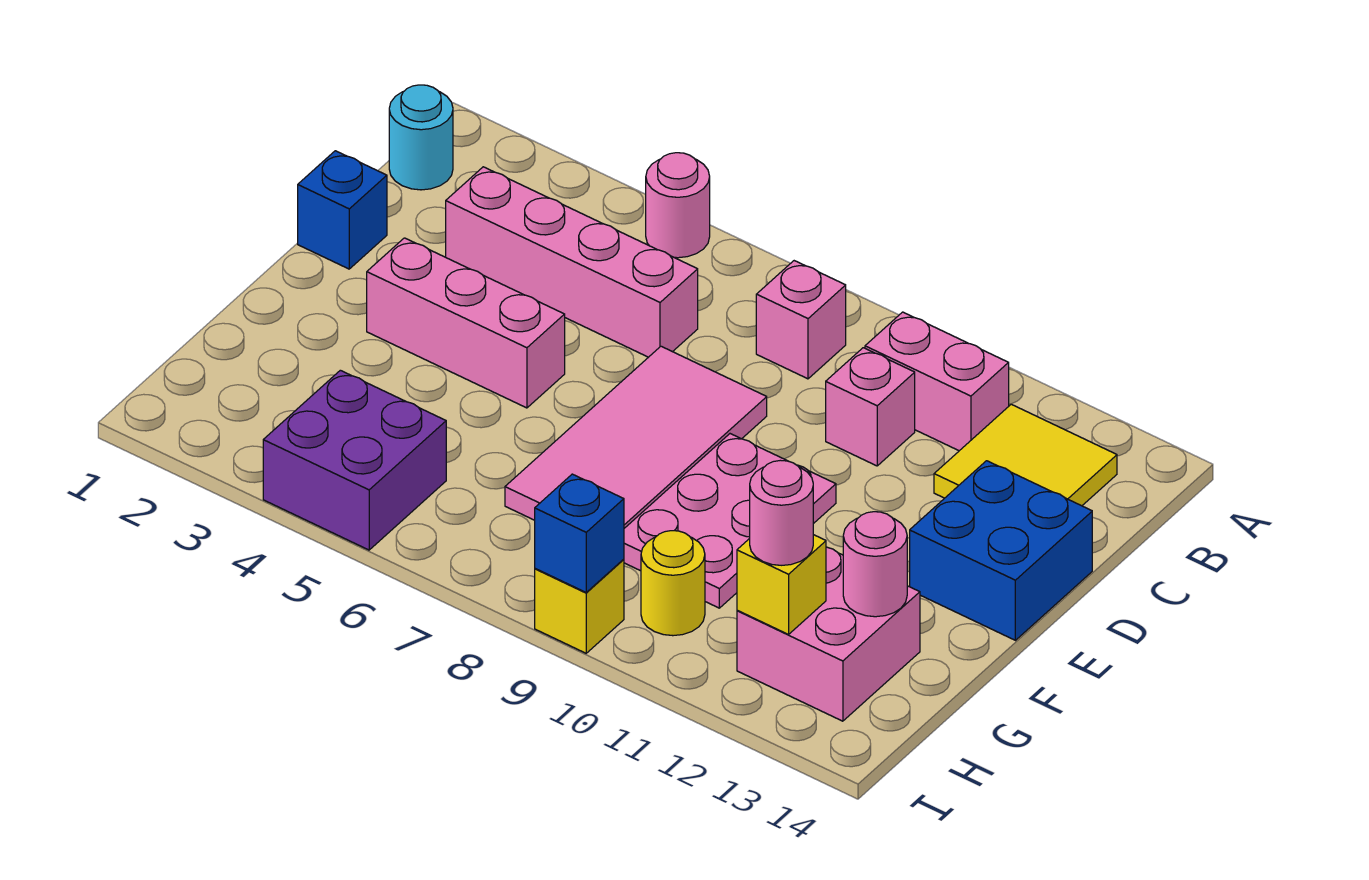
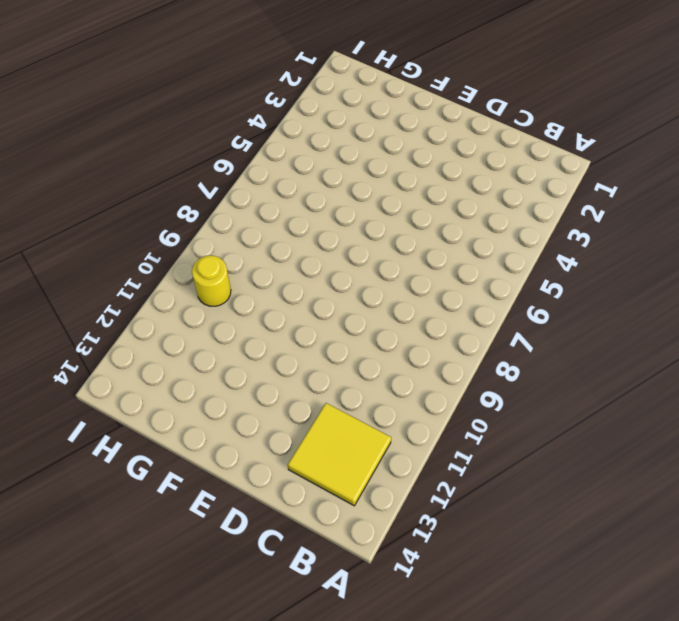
none -> pink 1x1 round brick [646,153,710,258]
none -> cyan 1x1 round brick [389,85,453,190]
none -> pink 1x1 brick [756,261,846,379]

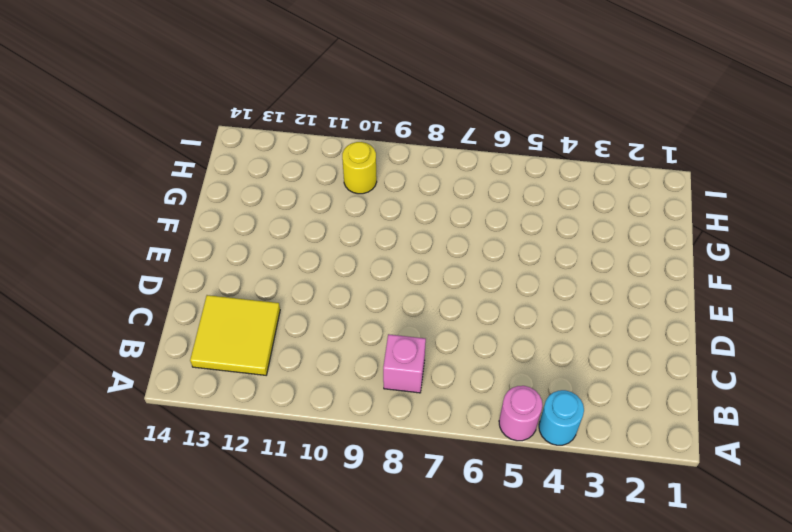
cyan 1x1 round brick [539,390,584,445] -> cyan 1x1 round brick moved to [389,85,453,190]
none -> pink 1x2 brick [865,312,1009,451]
none -> pink 1x4 brick [446,167,698,357]
none -> pink 1x1 brick [826,348,915,466]

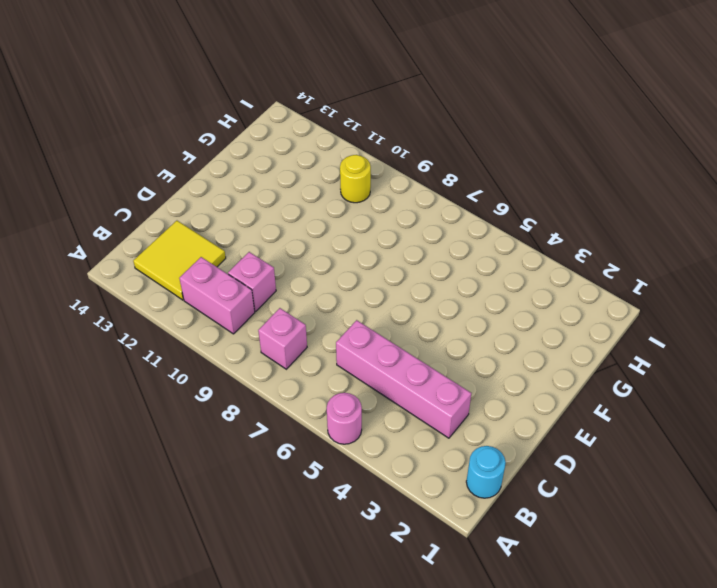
none -> blue 1x1 brick [298,151,387,269]
none -> pink 2x4 tile [505,346,767,528]
none -> blue 2x2 brick [910,461,1092,640]

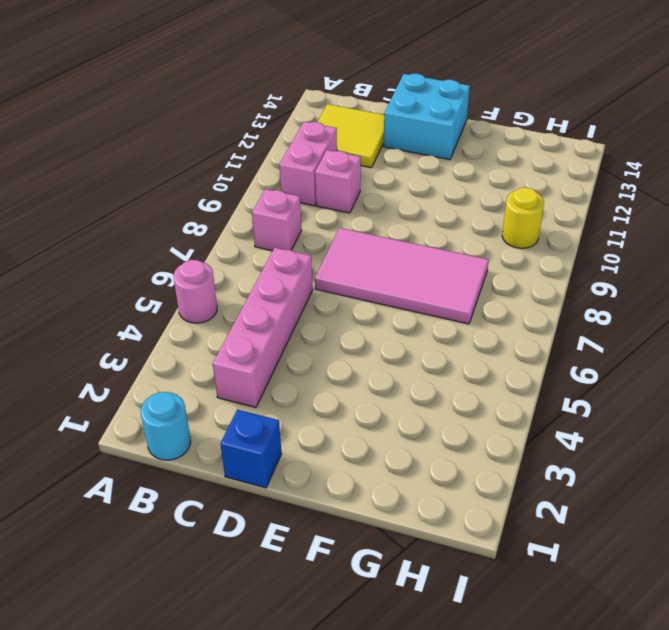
cyan 2x2 brick [384,74,470,160] -> blue 2x2 brick [910,461,1092,640]
none -> pink 1x3 brick [367,238,565,408]
none -> pink 2x3 plate [624,434,836,608]
none -> pink 2x2 brick [737,547,920,721]

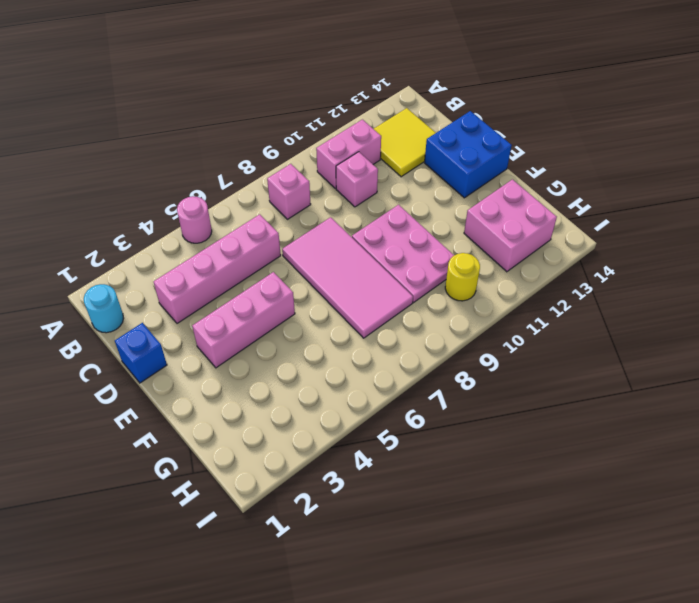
none -> purple 2x2 brick [263,370,446,550]
none -> yellow 1x1 brick [535,559,624,653]
none -> pink 1x1 round brick [843,512,907,617]

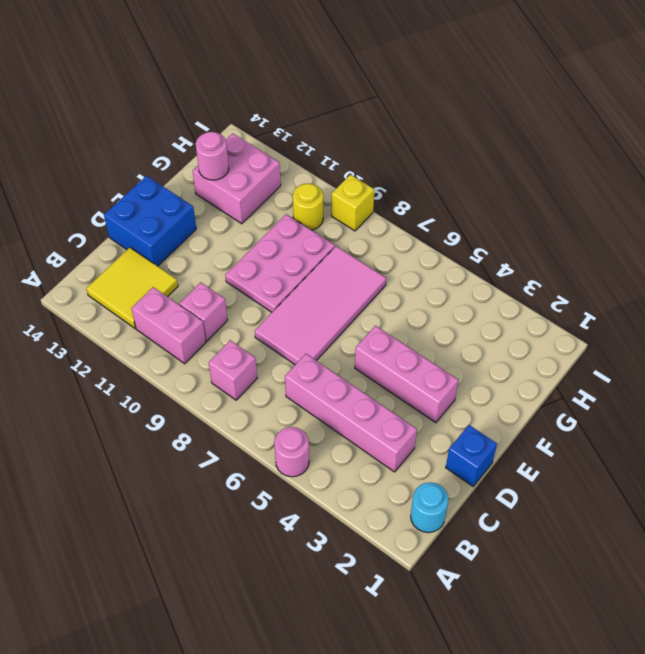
none -> purple 2x2 brick [263,370,446,550]
none -> yellow 1x1 brick [737,535,826,634]
none -> blue 1x1 brick [535,474,624,592]

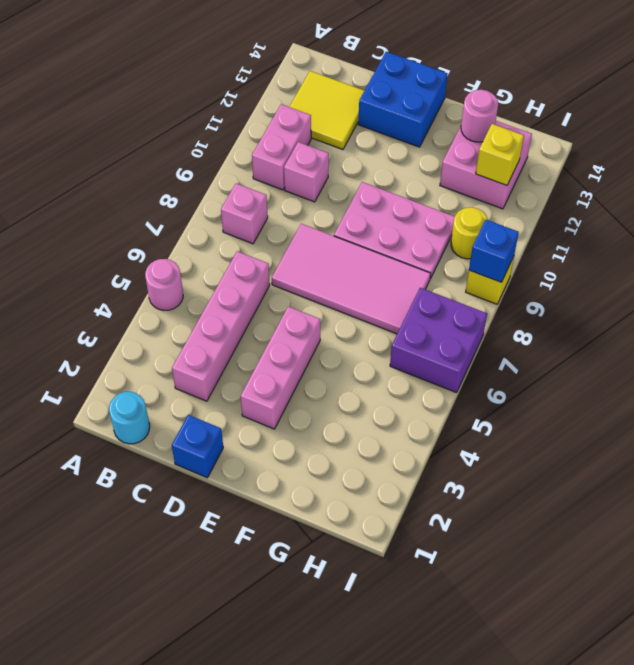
purple 2x2 brick [390,288,487,393] -> purple 2x2 brick moved to [263,370,446,550]
none -> pink 1x1 round brick [750,460,813,565]

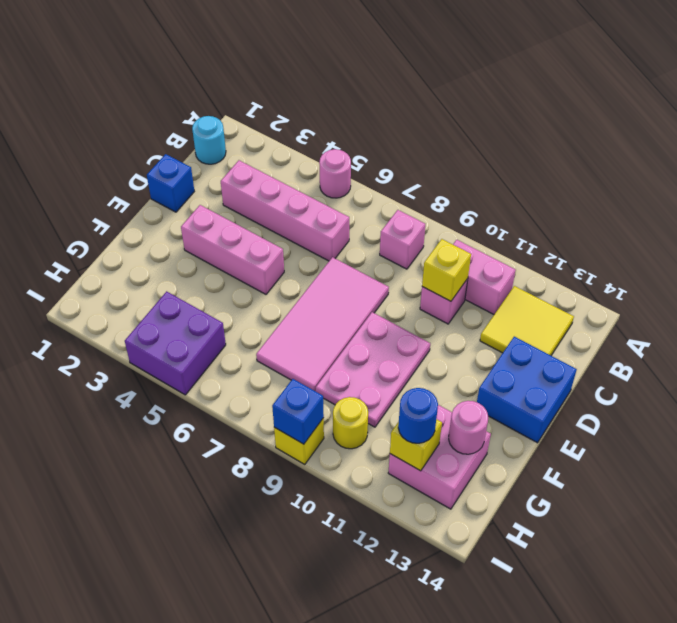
yellow 1x1 brick [422,239,471,301] -> none
blue 1x1 round brick [398,388,438,443] -> pink 1x1 round brick [750,460,813,565]

